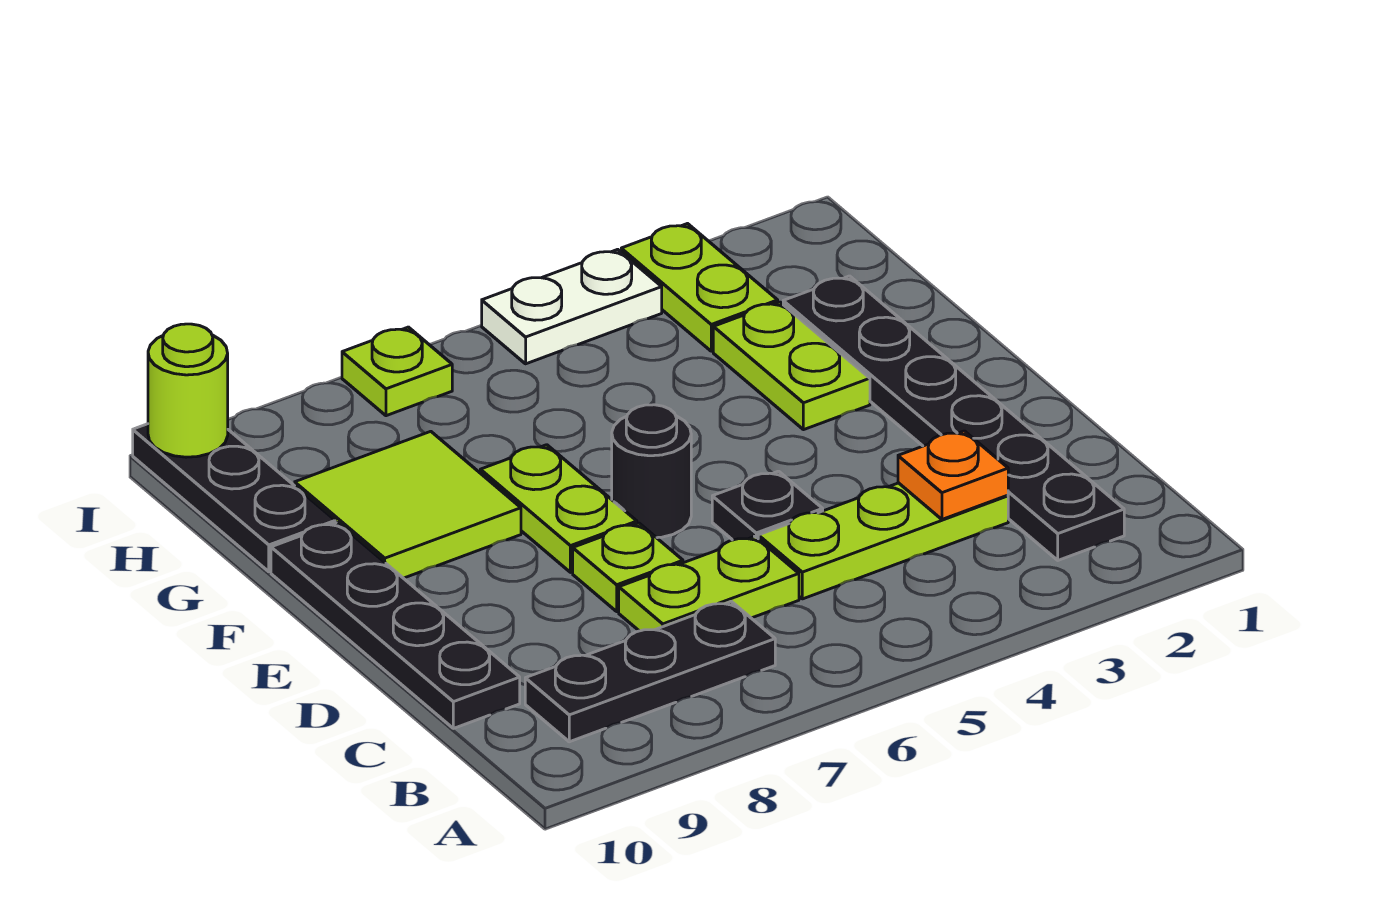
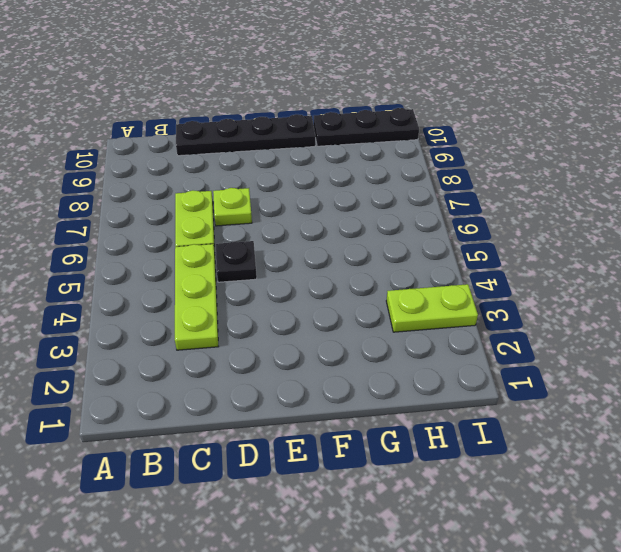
none -> black 1x6 plate [783,276,1124,560]
none -> black 1x3 plate [525,601,775,742]
none -> black 1x1 round brick [612,405,691,538]

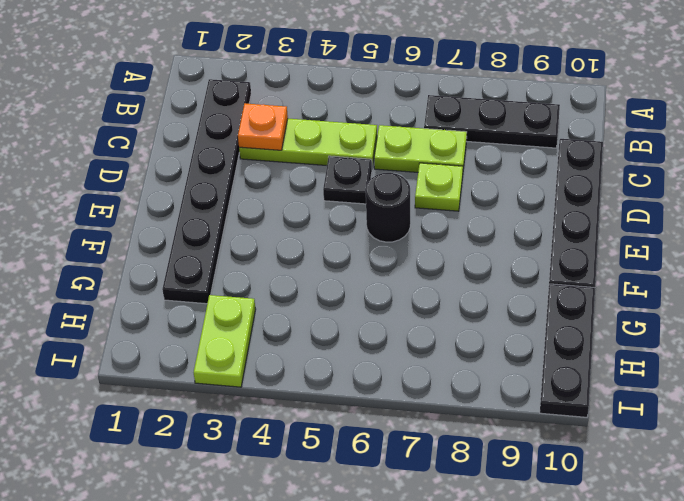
none -> lime 1x2 plate [480,445,637,572]
none -> lime 1x2 plate [713,302,870,430]
none -> lime 2x2 tile [295,431,521,578]

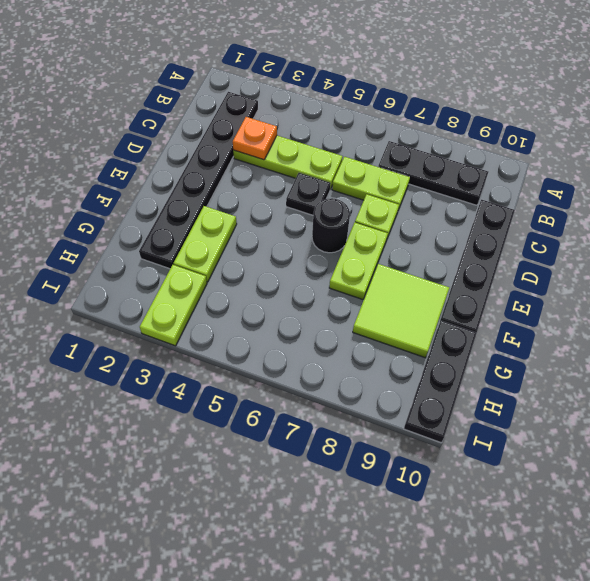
none -> white 1x2 plate [482,249,662,364]
none -> lime 1x1 plate [342,327,452,416]
none -> lime 1x1 round brick [148,324,228,457]

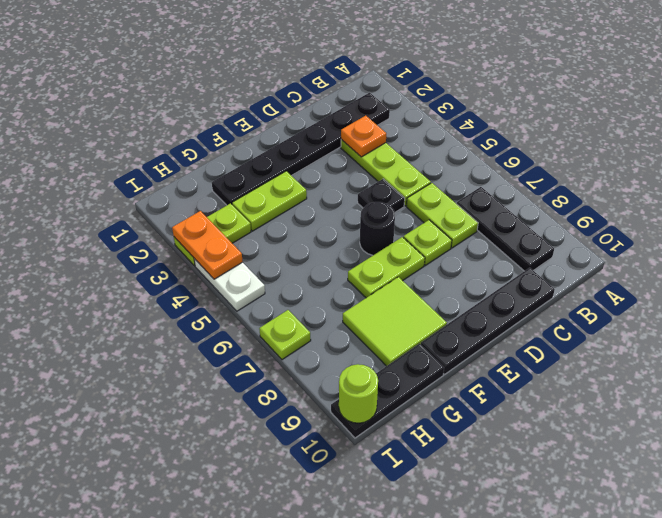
orange 1x2 plate [172,211,243,279] -> none

